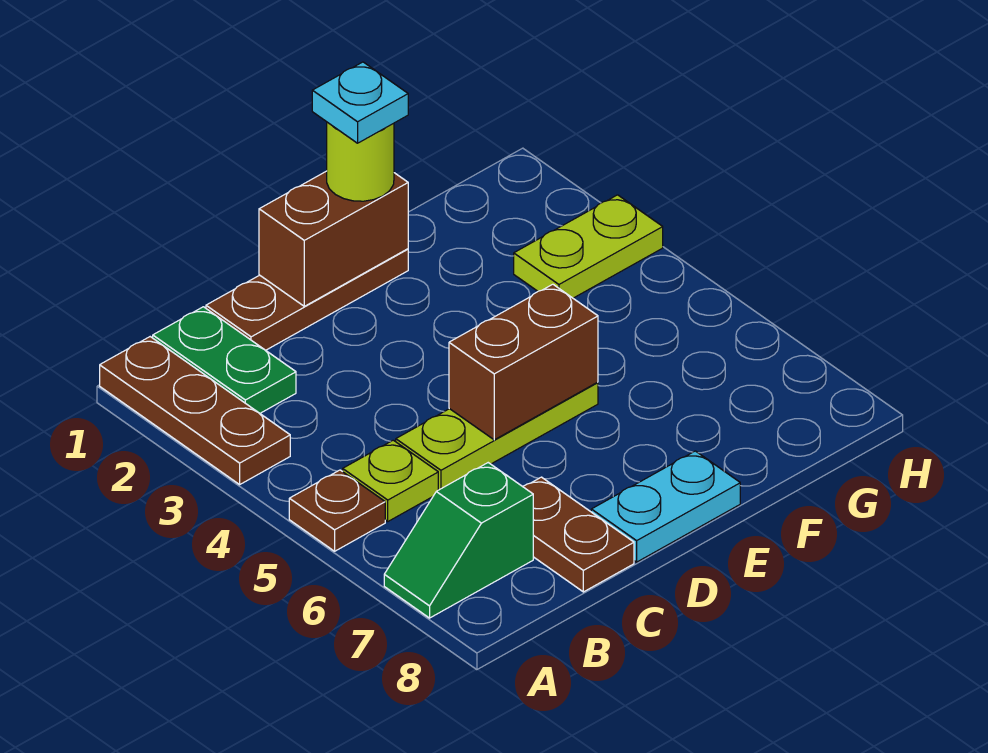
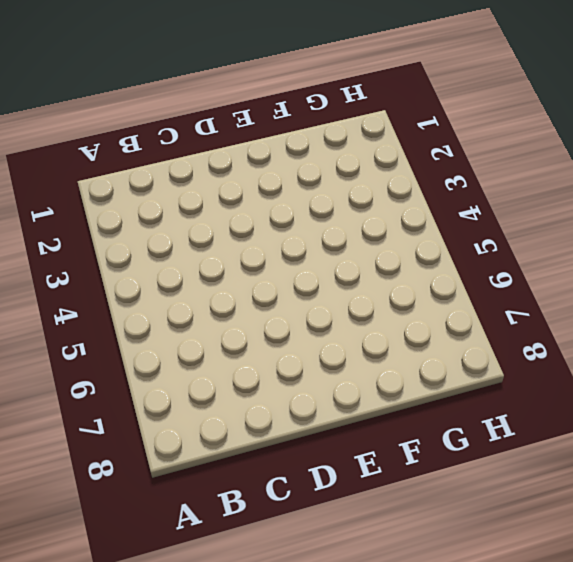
none -> brown 1x3 plate [100,337,290,484]
none -> brown 1x1 plate [289,470,385,551]
none -> green 1x2 slope [384,463,533,618]

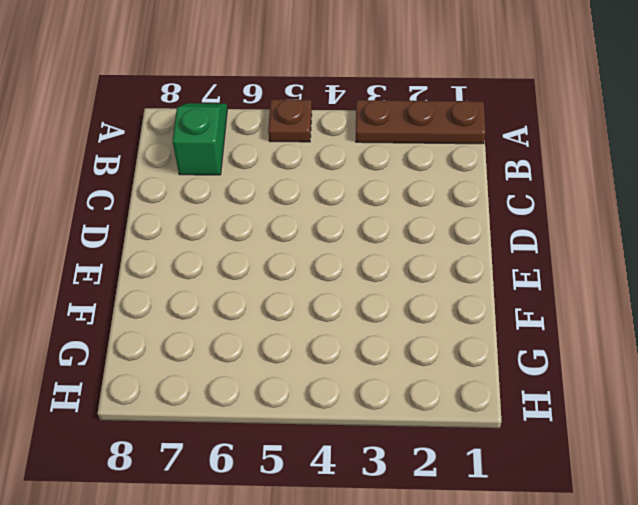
none -> green 1x2 plate [153,307,296,413]
none -> lime 1x1 plate [343,440,438,521]
none -> brown 1x3 plate [206,249,408,350]

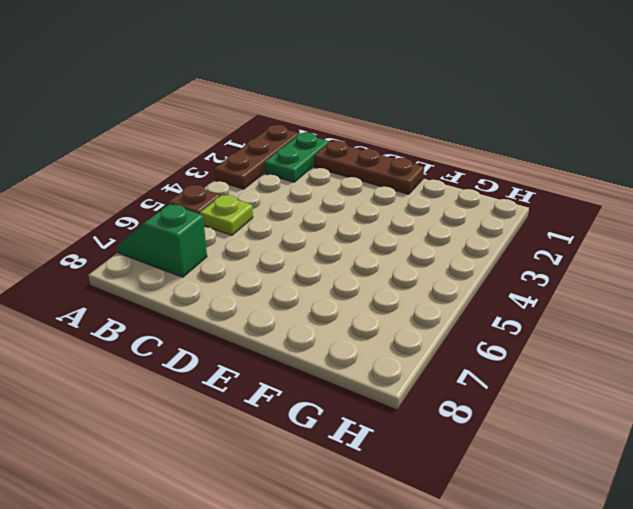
none -> lime 1x3 plate [396,382,598,490]
none -> brown 1x2 plate [523,477,634,592]
none -> cyan 1x2 plate [591,451,740,562]

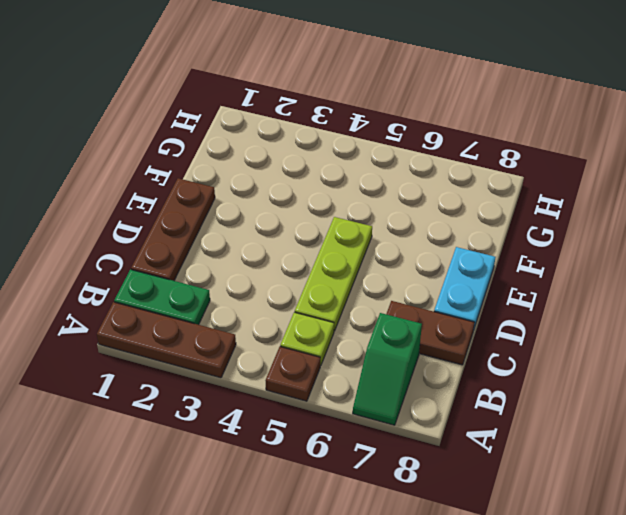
none -> lime 1x2 plate [514,195,663,298]
none -> brown 1x2 brick [259,171,408,306]
none -> brown 1x2 brick [449,284,598,440]

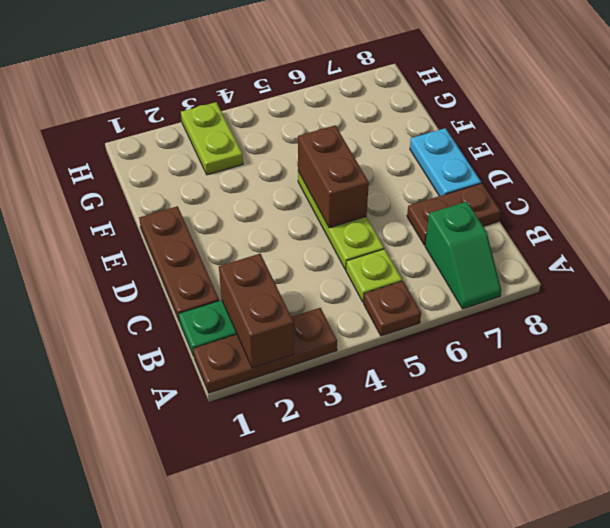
brown 1x2 brick [219,254,294,368] -> brown 1x2 brick moved to [259,171,408,306]
none -> lime 1x1 round brick [327,122,394,201]
none -> cyan 1x1 plate [312,62,408,143]

